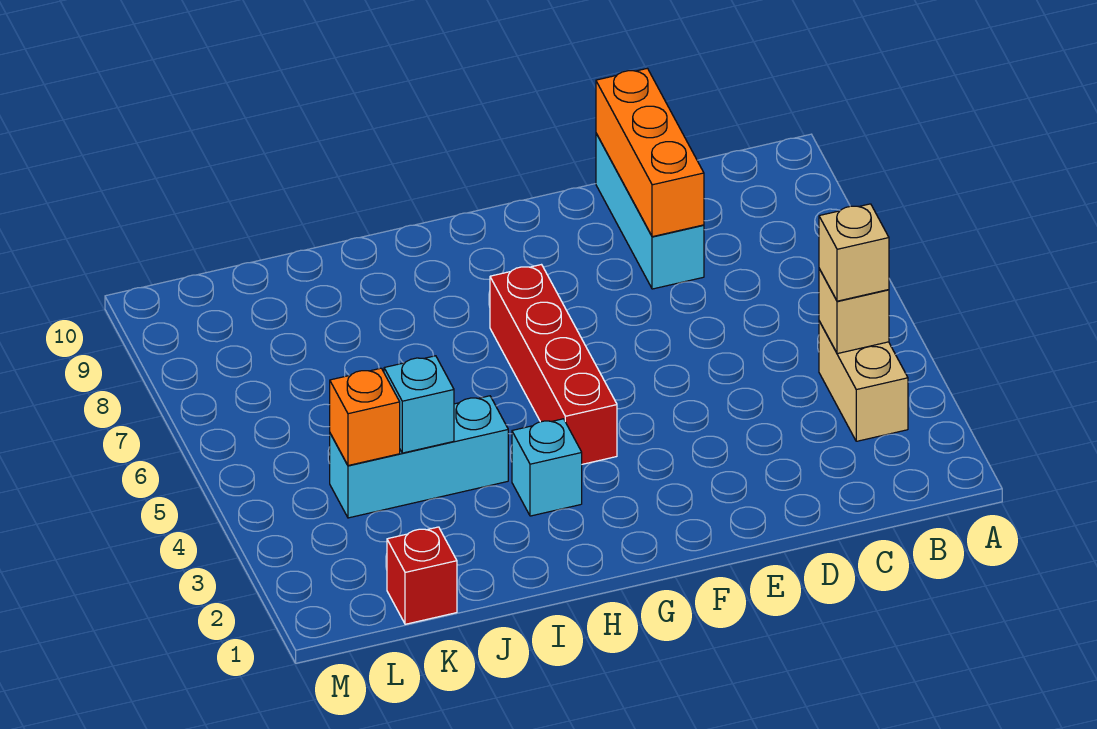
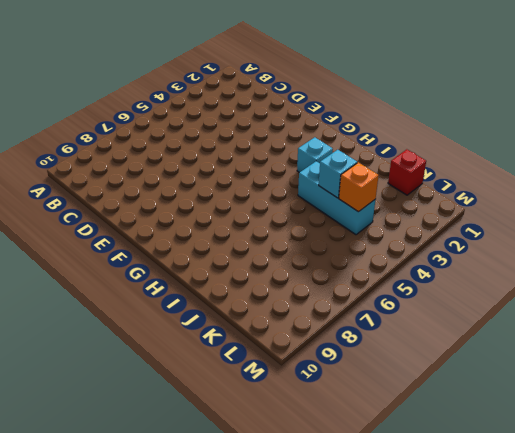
none -> tan 1x2 brick [819,321,908,441]
none -> cyan 1x3 brick [596,134,704,289]

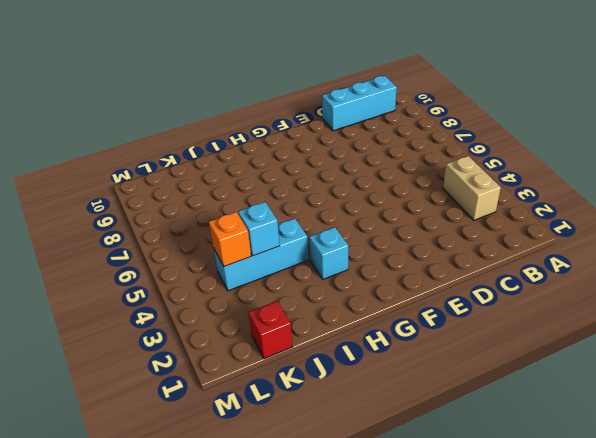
cyan 1x3 brick [322,76,397,131] -> cyan 1x3 brick turned to [596,134,704,289]
none -> red 1x4 brick [490,265,617,464]
none -> tan 1x1 brick [819,269,889,354]

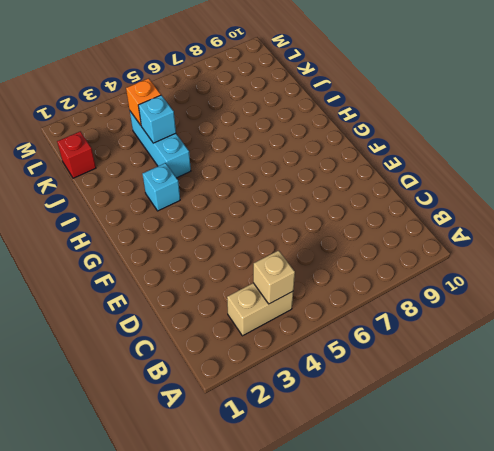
none -> cyan 1x3 brick [596,134,704,289]
none -> red 1x4 brick [490,265,617,464]

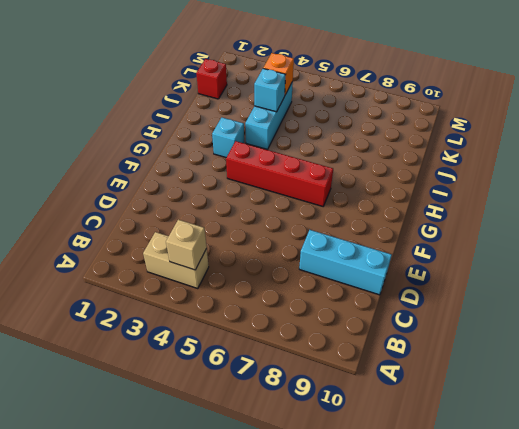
none -> orange 1x3 brick [596,68,704,237]
none -> tan 1x1 brick [819,204,889,301]

